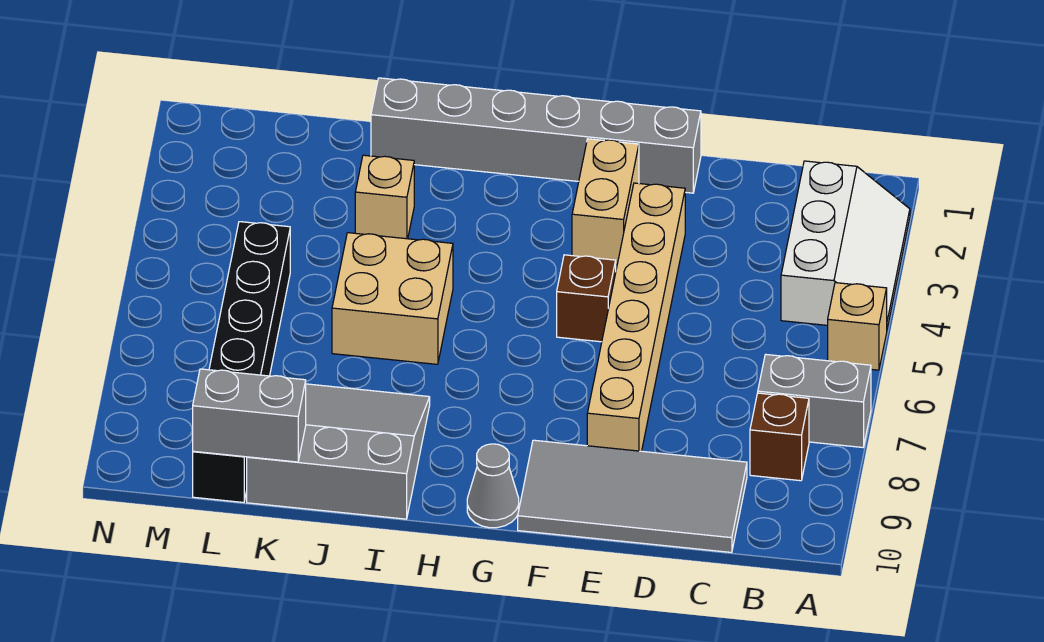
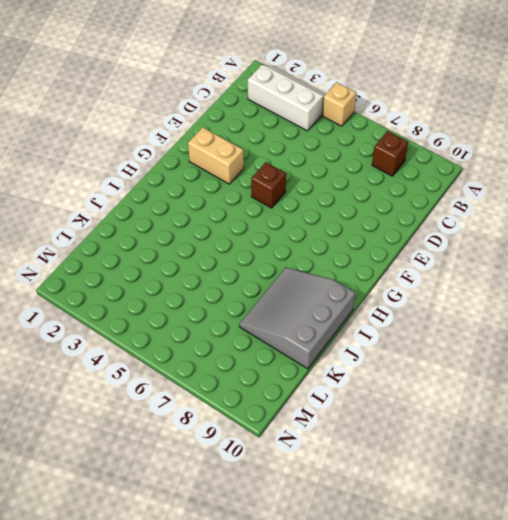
none -> grey 1x2 brick [758,354,871,447]
none -> grey 2x4 tile [518,440,747,553]
none -> grey 1x6 brick [371,78,701,193]

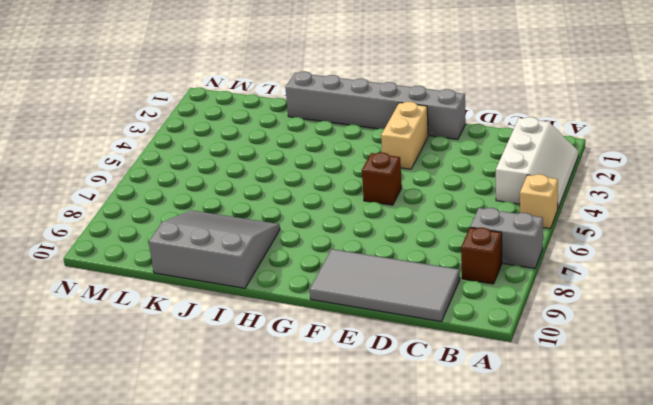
none -> tan 1x6 brick [587,183,685,451]
none -> grey 1x1 cone [467,444,519,528]
none -> tan 2x2 brick [332,233,453,364]

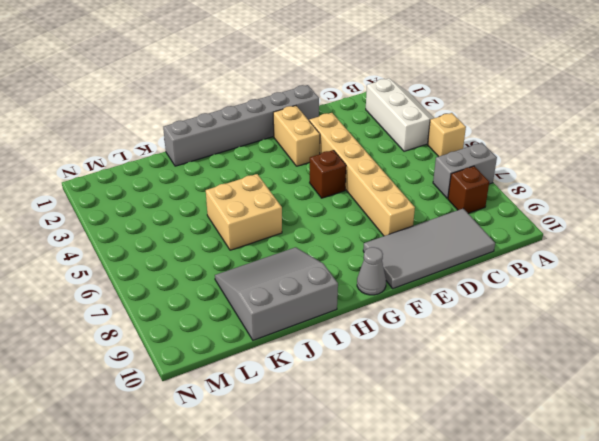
none -> tan 1x1 brick [355,155,414,239]
none -> black 1x6 brick [193,222,290,502]
none -> grey 1x2 brick [193,369,306,462]

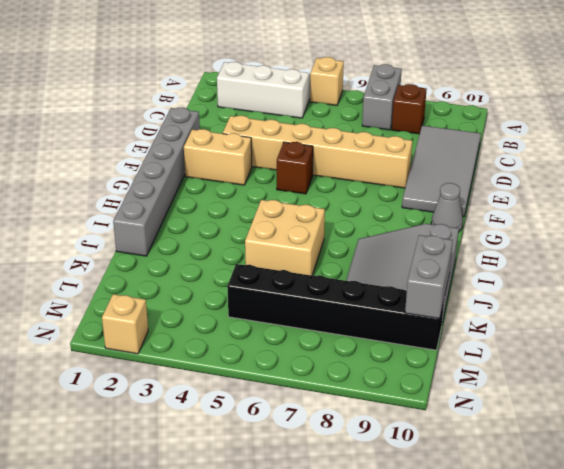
tan 1x1 brick [102,294,148,354] -> tan 1x1 brick moved to [355,155,414,239]

